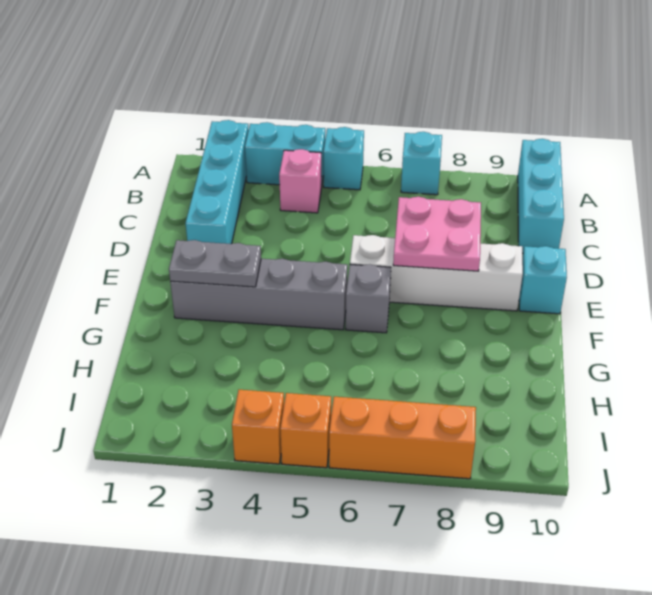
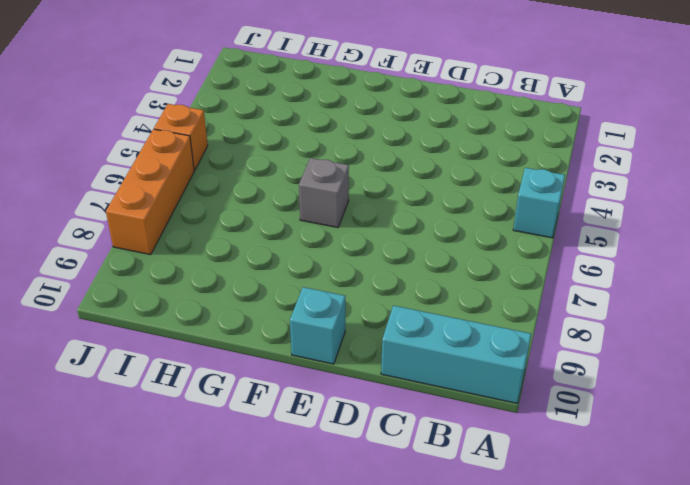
none -> cyan 1x4 brick [185,120,249,244]
none -> cyan 1x2 brick [245,122,325,185]
none -> cyan 1x1 brick [401,132,442,195]

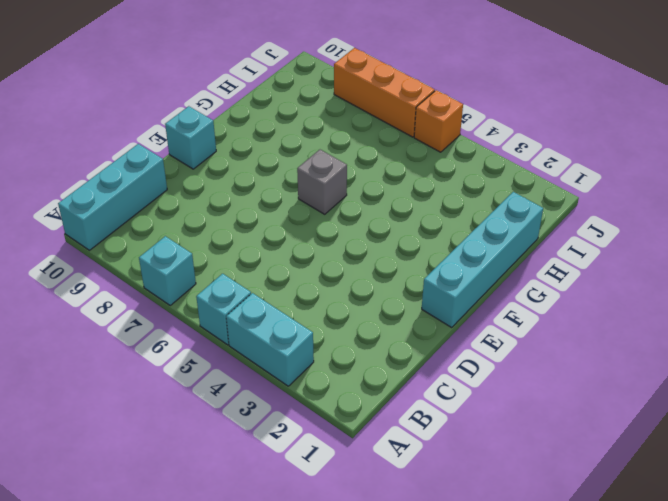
cyan 1x4 brick [422,192,543,327] -> cyan 1x4 brick moved to [185,120,249,244]
none -> pink 1x1 brick [279,149,322,213]
none -> white 1x4 brick [350,235,523,311]
none -> grey 1x4 brick [170,259,348,330]

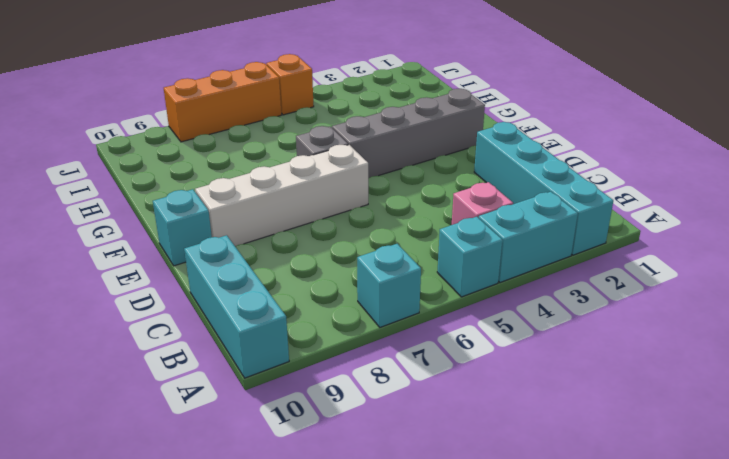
none -> orange 1x1 brick [232,390,284,464]
none -> pink 2x2 plate [393,197,481,271]
none -> grey 1x2 plate [169,240,261,287]

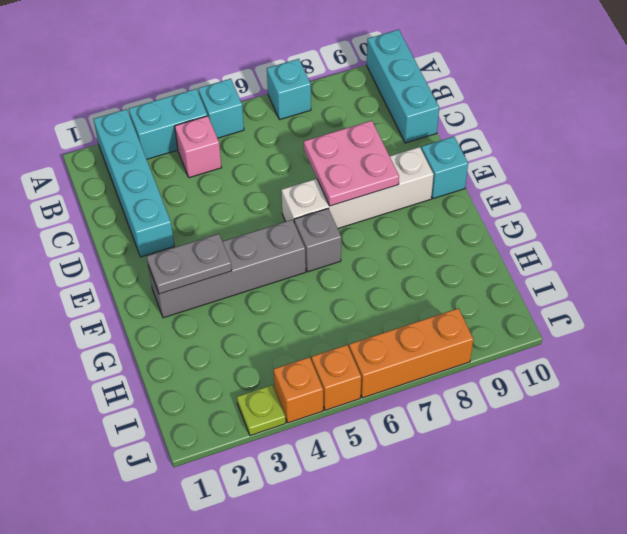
lime 1x1 plate [237,385,286,436] -> none

